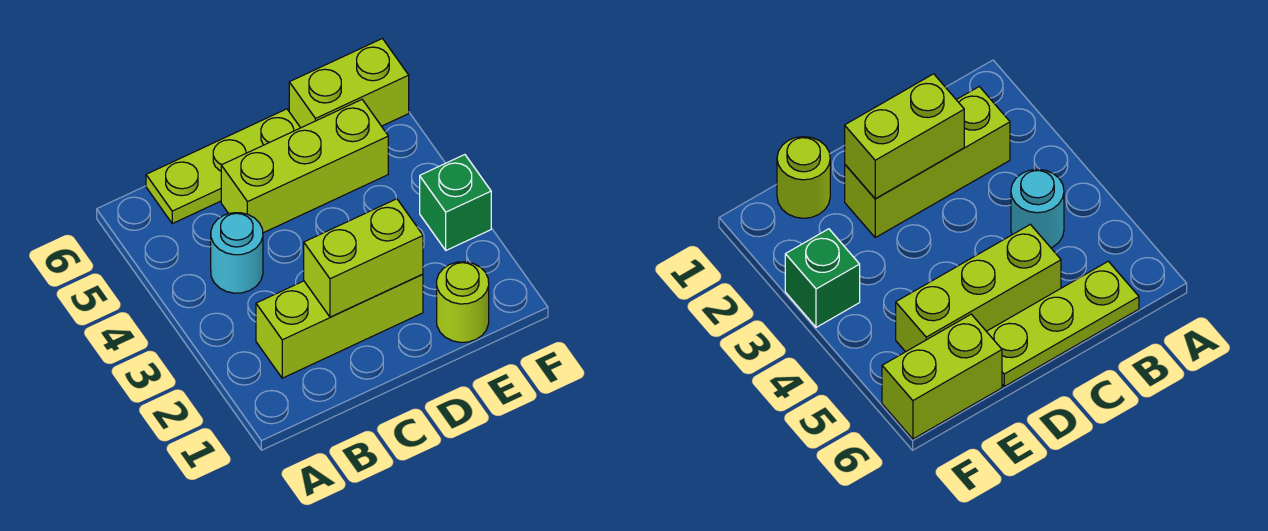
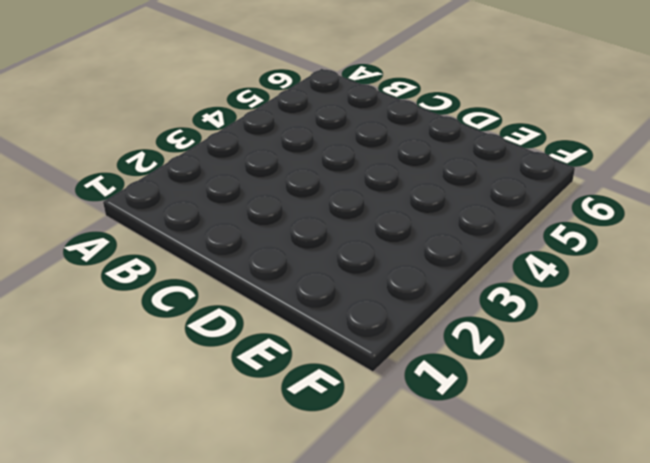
none -> lime 1x3 brick [256,274,423,378]
none -> cyan 1x1 round brick [211,213,263,293]

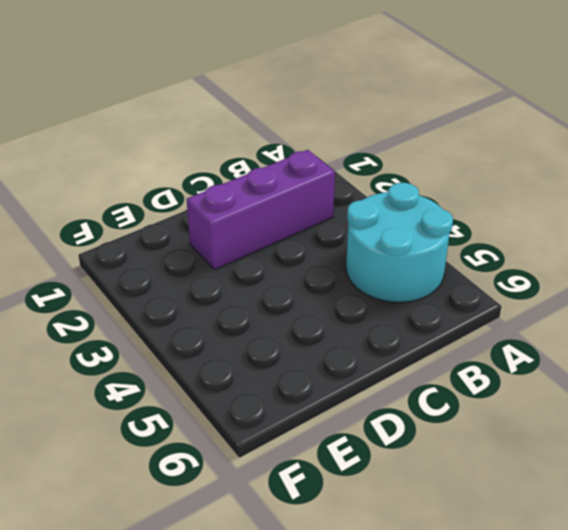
cyan 2x2 round brick [346,183,453,302] -> cyan 1x1 round brick [211,213,263,293]
purple 1x3 brick [187,150,335,270] -> lime 1x3 brick [256,274,423,378]
none -> lime 1x3 plate [146,109,300,224]
none -> lime 1x3 brick [221,100,388,233]

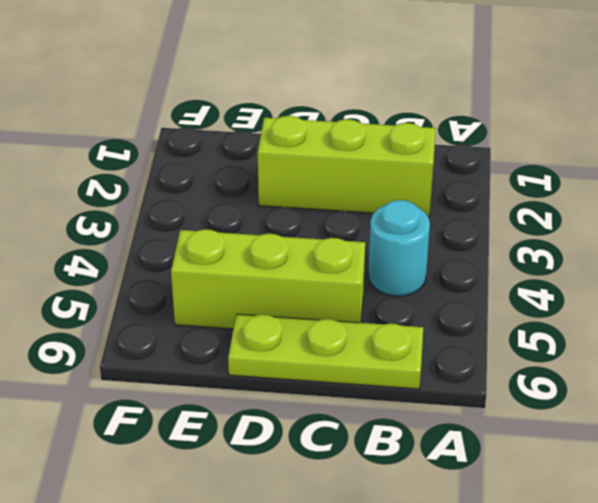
none -> lime 1x1 round brick [437,262,489,342]
none -> lime 1x2 brick [289,39,409,128]

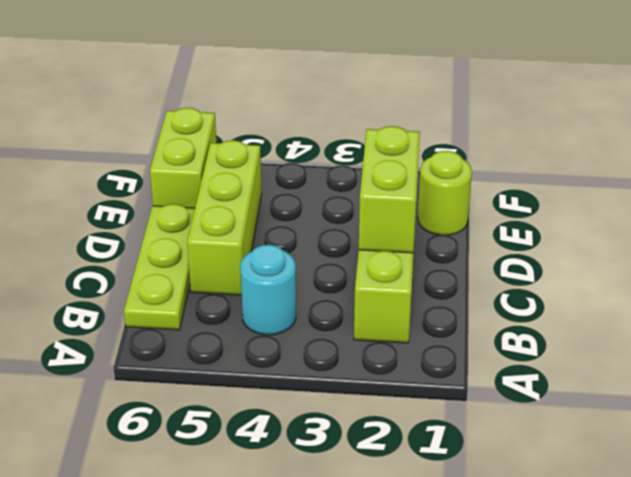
none -> green 1x1 brick [420,155,491,250]

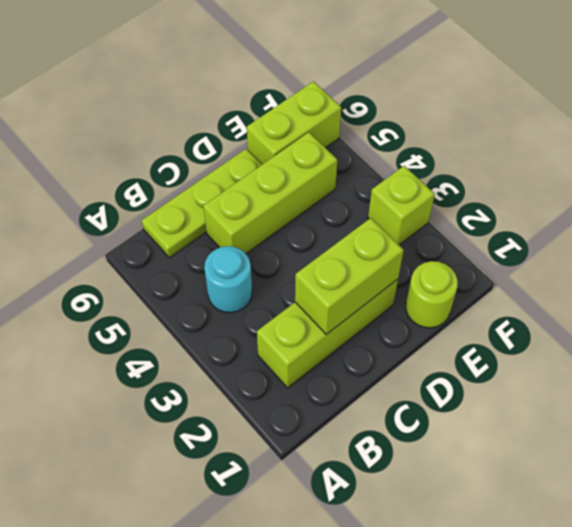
lime 1x1 brick [368,166,435,245] -> green 1x1 brick [420,155,491,250]

